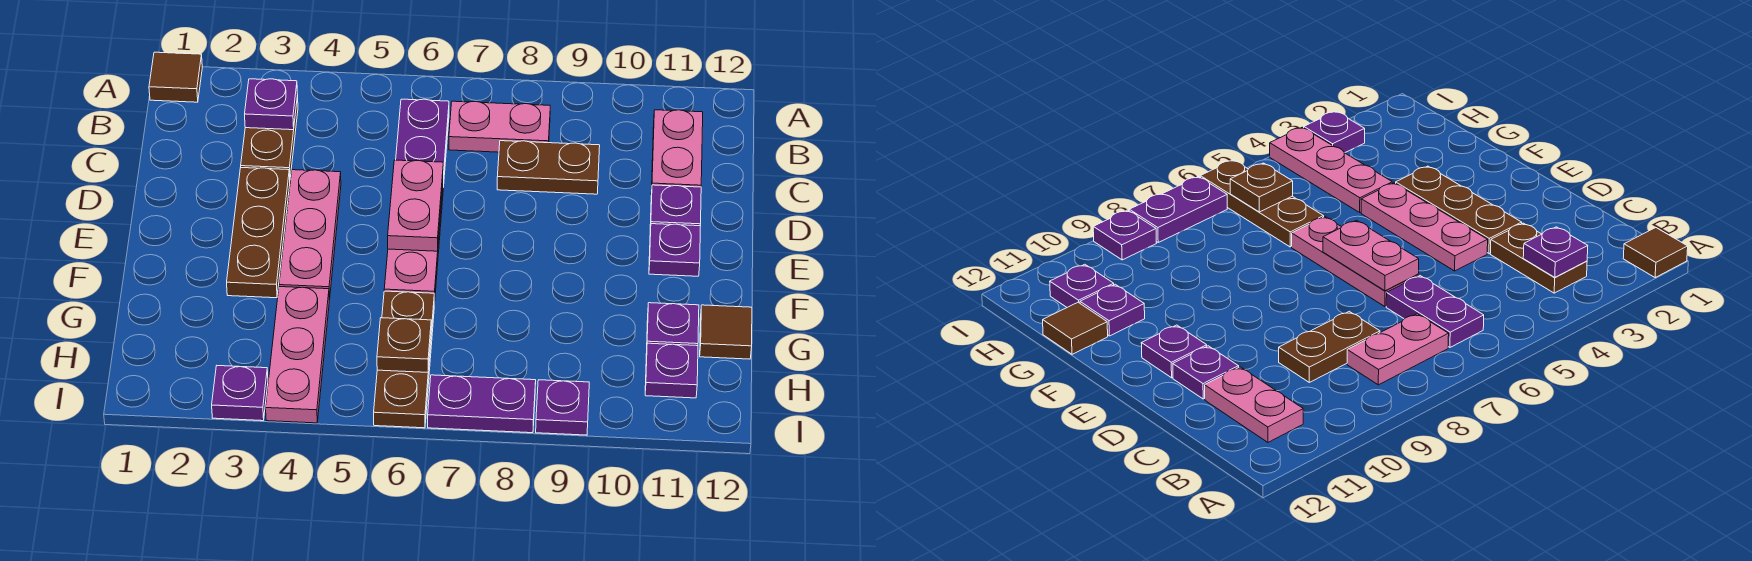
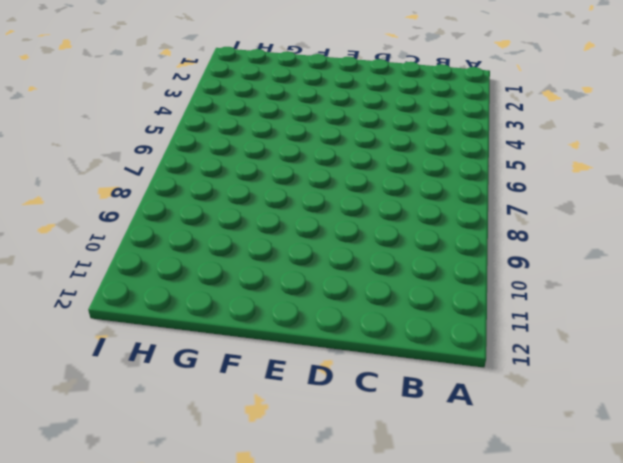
none -> brown 1x1 tile [149,52,202,102]
none -> brown 1x2 plate [241,96,298,177]
none -> purple 1x2 plate [396,99,449,187]

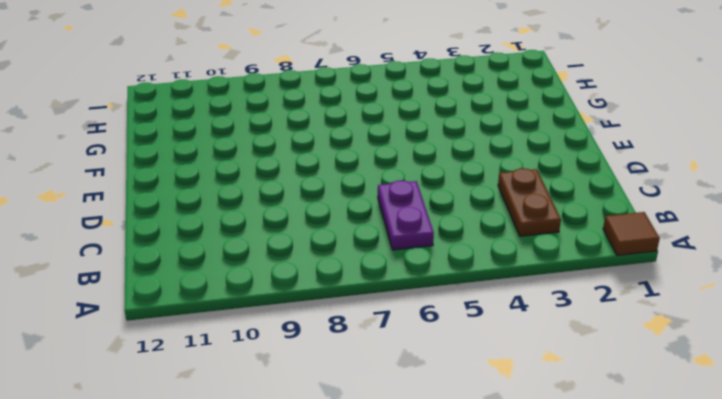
none -> pink 1x2 plate [449,101,550,152]
none -> pink 1x2 plate [651,110,703,195]
none -> brown 1x2 plate [497,141,600,194]

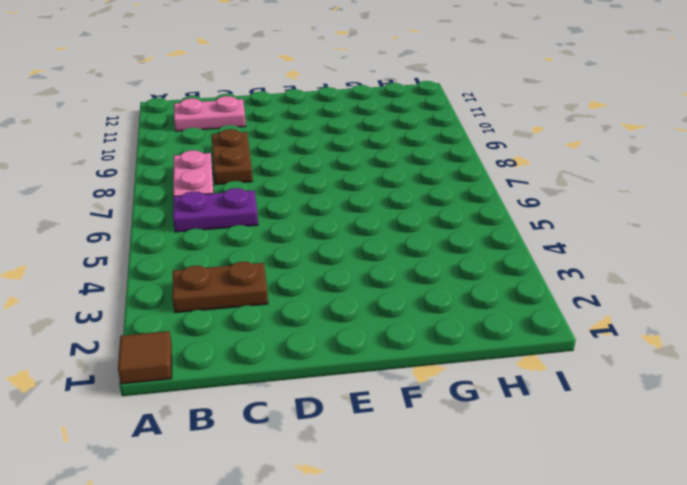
none -> brown 1x3 plate [227,168,290,298]
none -> pink 1x3 plate [279,170,341,300]
none -> pink 1x3 plate [384,188,443,304]

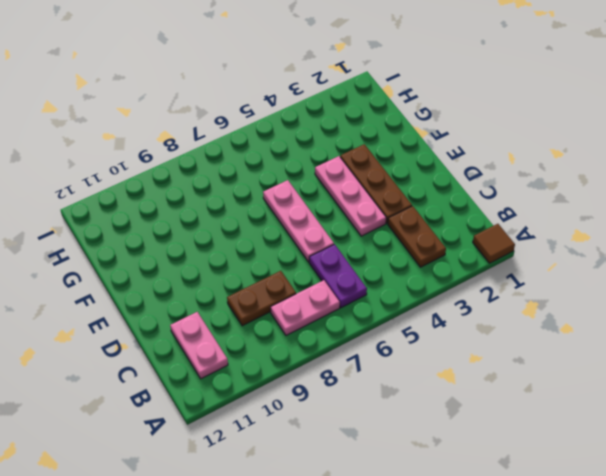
none -> purple 1x1 plate [650,185,701,229]
none -> purple 1x1 plate [649,224,700,276]
none -> pink 1x3 plate [266,287,329,423]

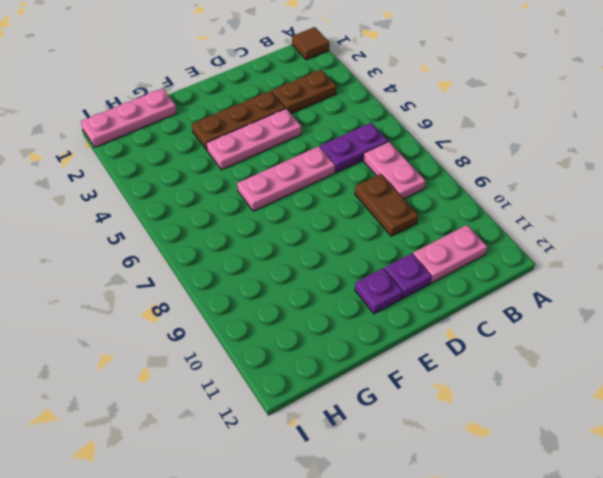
pink 1x3 plate [81,88,177,147] -> pink 1x3 plate moved to [266,287,329,423]
none -> brown 1x3 plate [374,291,434,428]
none -> purple 1x1 plate [646,303,699,354]
none -> brown 1x1 tile [700,305,752,359]

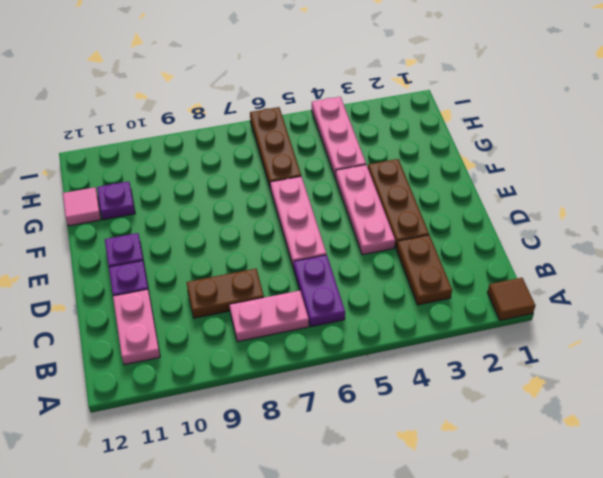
pink 1x1 tile [63,187,101,226] -> brown 1x1 tile [700,305,752,359]
none -> purple 1x1 plate [645,343,698,398]
none -> purple 1x1 plate [212,366,268,421]
none -> purple 1x2 plate [428,375,536,433]

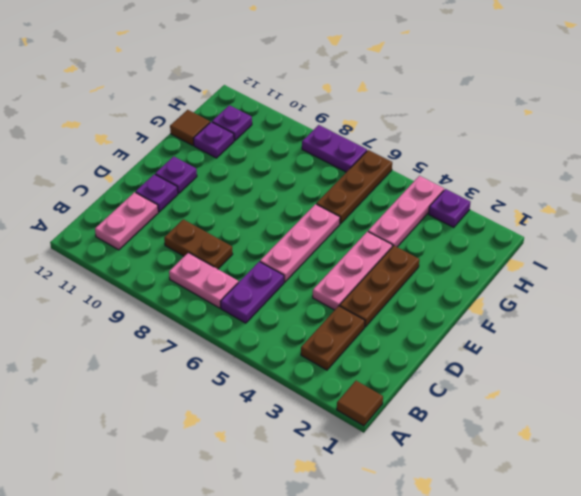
none -> purple 1x1 plate [536,380,589,435]
none -> purple 1x1 plate [245,79,298,130]
none -> pink 1x2 plate [388,160,443,251]

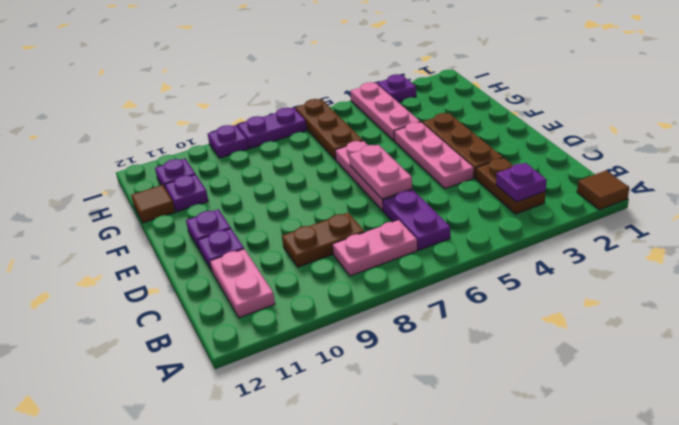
none -> brown 1x1 plate [377,318,431,372]

